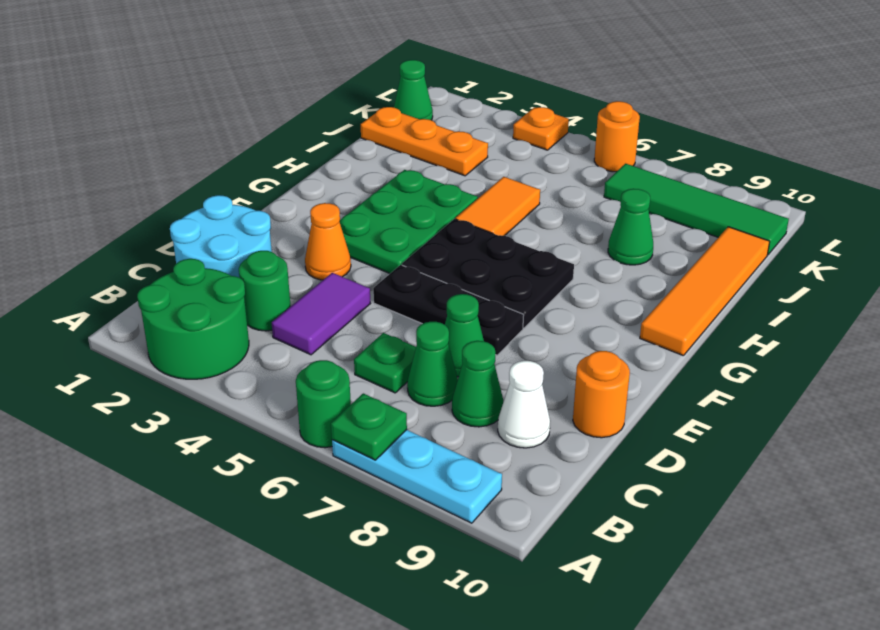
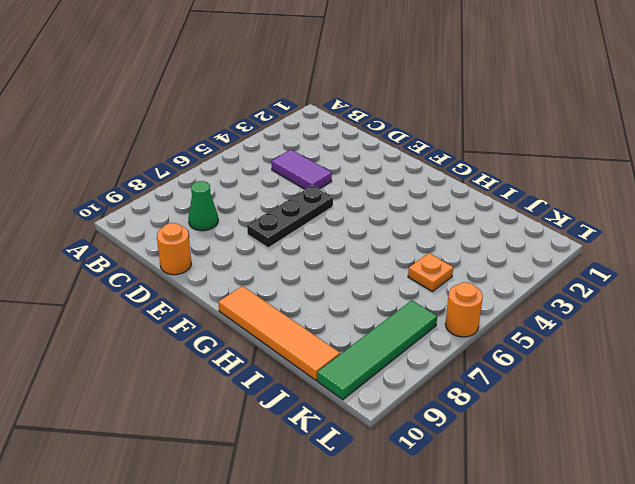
orange 1x1 plate [408,253,453,292] -> orange 1x1 plate moved to [513,107,569,150]
none -> green 2x2 round brick [137,259,249,379]
none -> green 1x1 round brick [296,360,351,448]
none -> cyan 1x3 plate [332,430,502,523]

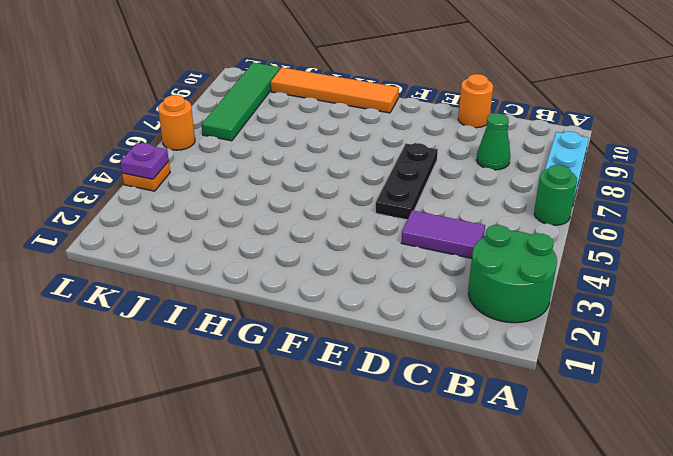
purple 1x1 plate [120,143,169,179] -> none
none -> cyan 2x2 round brick [170,195,272,278]
none -> green 1x1 round brick [239,251,291,331]
none -> green 1x1 plate [354,333,416,393]

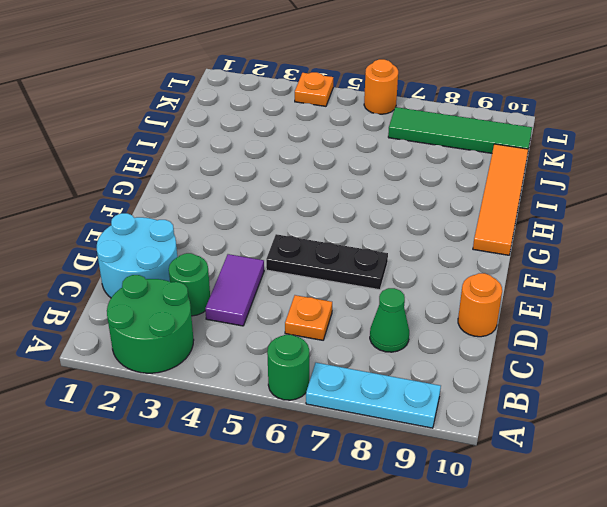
orange 1x1 plate [285,295,332,340] -> green 1x1 plate [354,333,416,393]
none -> green 1x1 cone [407,322,458,406]
none -> white 1x1 cone [498,361,550,448]
none -> green 1x1 cone [445,294,484,377]

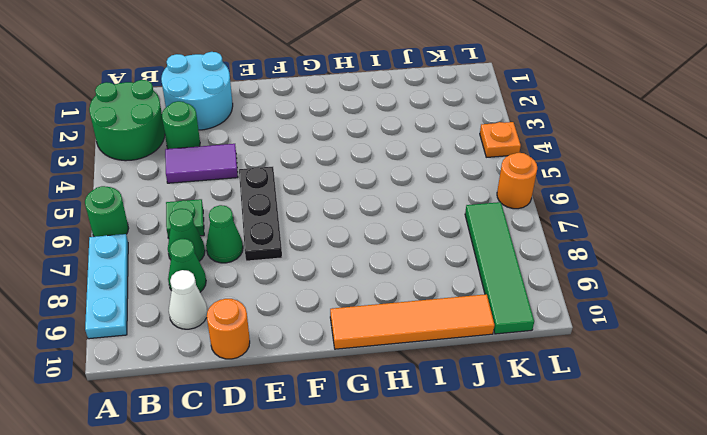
none -> orange 1x1 cone [305,203,351,280]
none -> green 2x3 plate [340,170,478,273]
none -> black 2x3 plate [402,219,574,328]

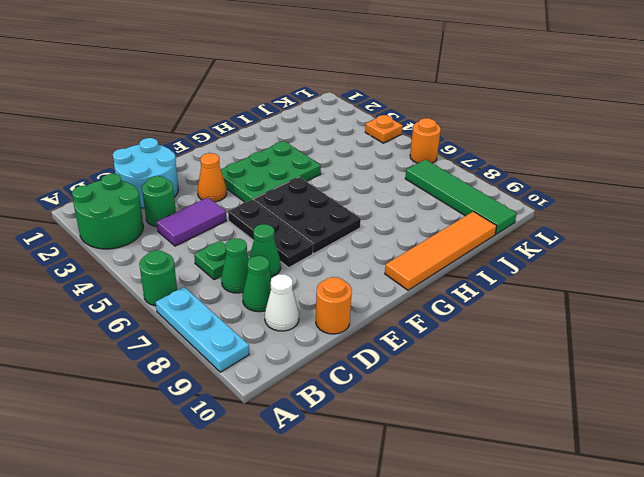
none -> orange 1x2 tile [455,177,540,236]
none -> green 1x1 cone [608,189,653,265]
none -> orange 1x3 plate [361,107,488,176]

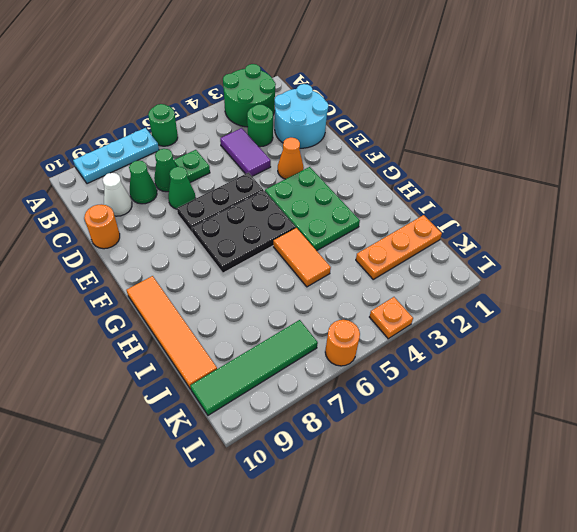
none -> green 1x1 cone [608,189,653,265]
none -> green 1x1 cone [394,60,433,120]
none -> green 1x1 plate [331,393,407,460]

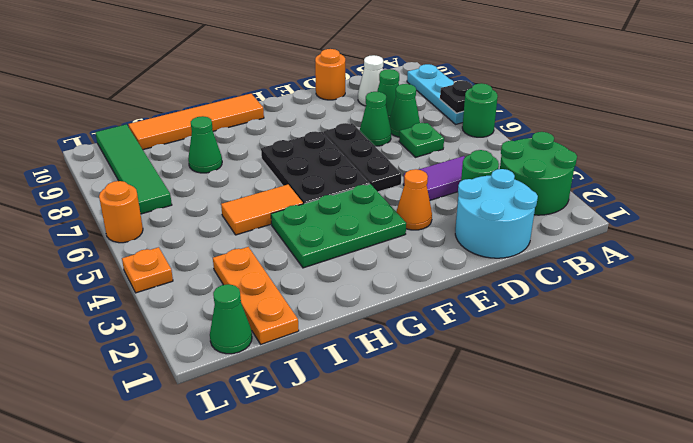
black 1x1 plate [440,81,473,113] -> green 1x1 plate [331,393,407,460]

